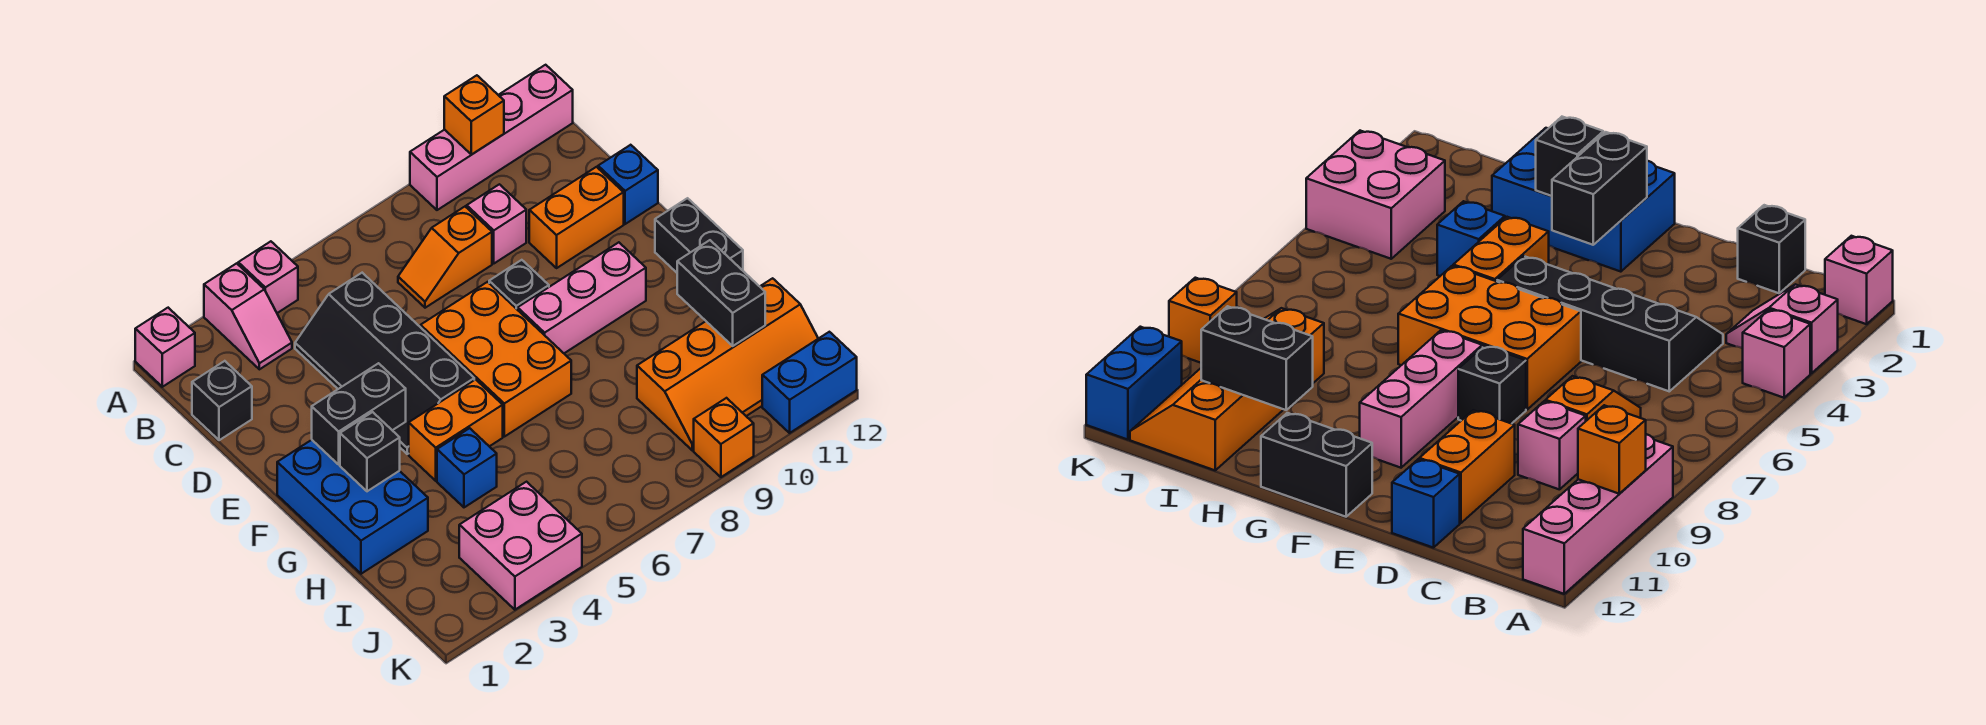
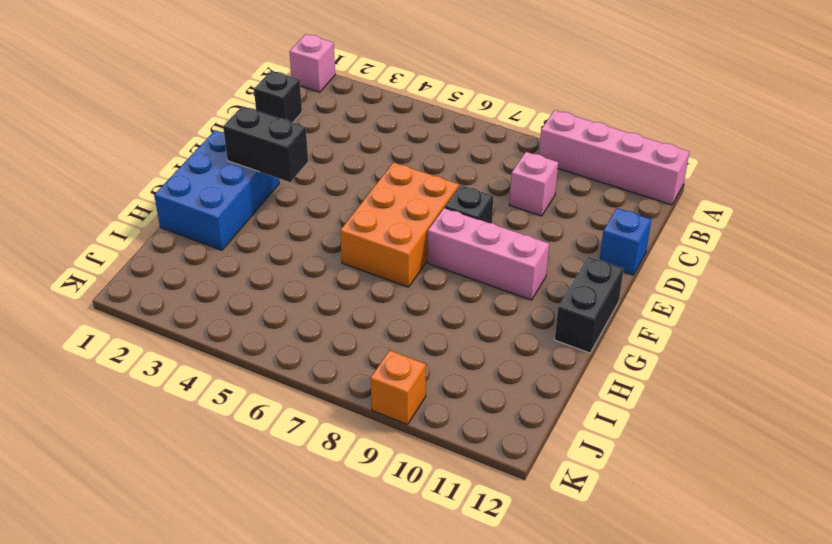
none -> pink 1x2 slope [204,263,292,369]
none -> pink 1x1 brick [238,241,298,313]
none -> black 2x4 slope [295,273,474,454]

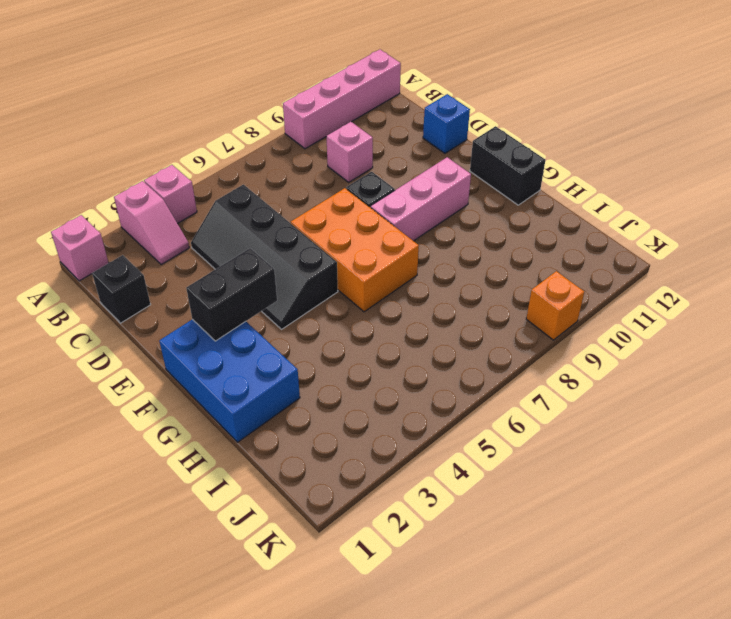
none -> orange 1x2 slope [398,207,492,308]
none -> orange 1x2 brick [529,167,624,268]
none -> orange 1x2 brick [409,379,503,481]

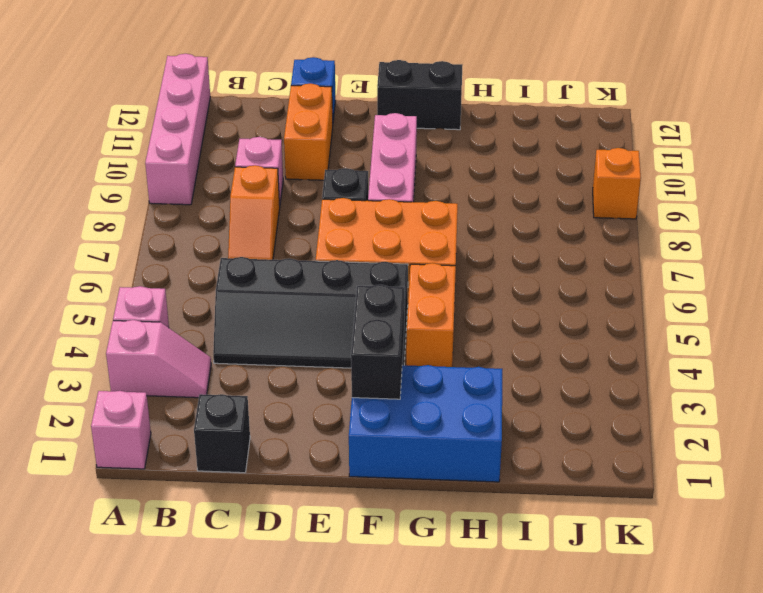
none -> blue 1x1 brick [437,428,497,507]
none -> orange 2x4 slope [637,278,818,451]
none -> pink 2x2 brick [459,482,582,610]

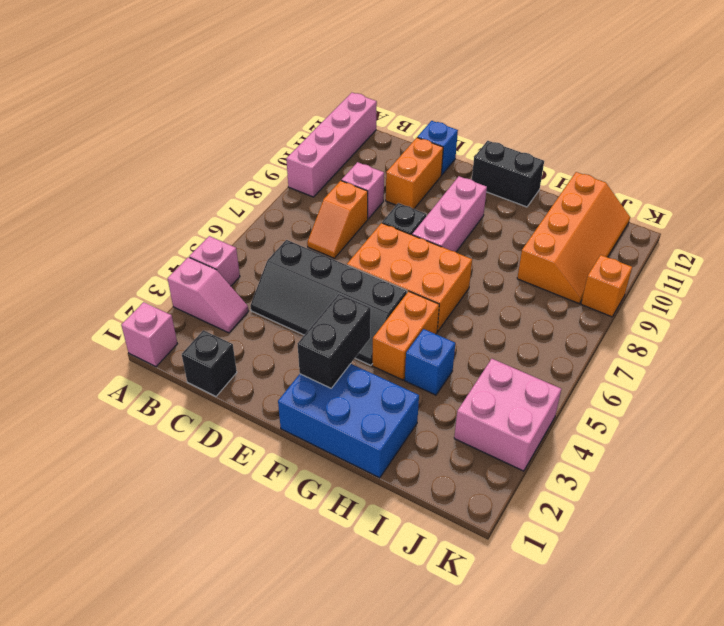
none -> blue 1x2 brick [762,332,857,433]
none -> orange 1x1 brick [444,75,504,155]
none -> black 1x1 brick [340,412,400,491]

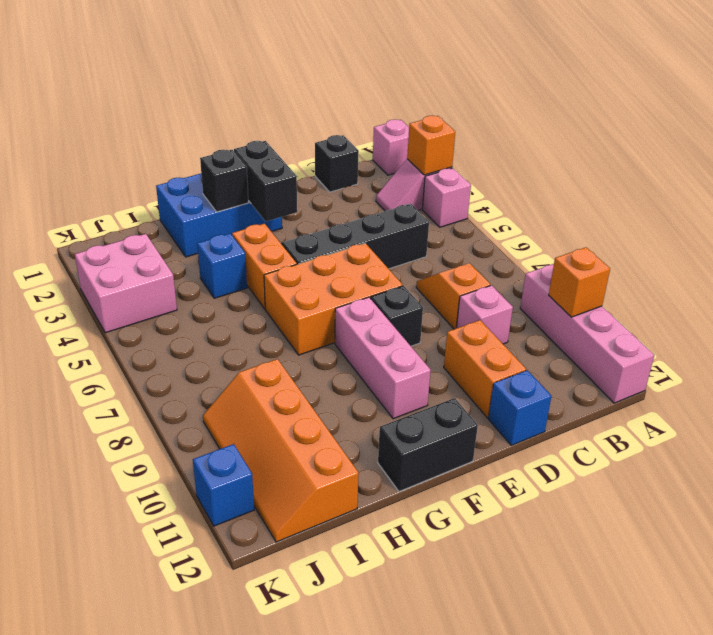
orange 1x1 brick [407,116,455,175] -> orange 1x1 brick moved to [694,398,754,477]
blue 1x1 brick [193,444,254,526] -> blue 1x2 brick [762,332,857,433]
none -> black 1x2 brick [677,240,765,346]

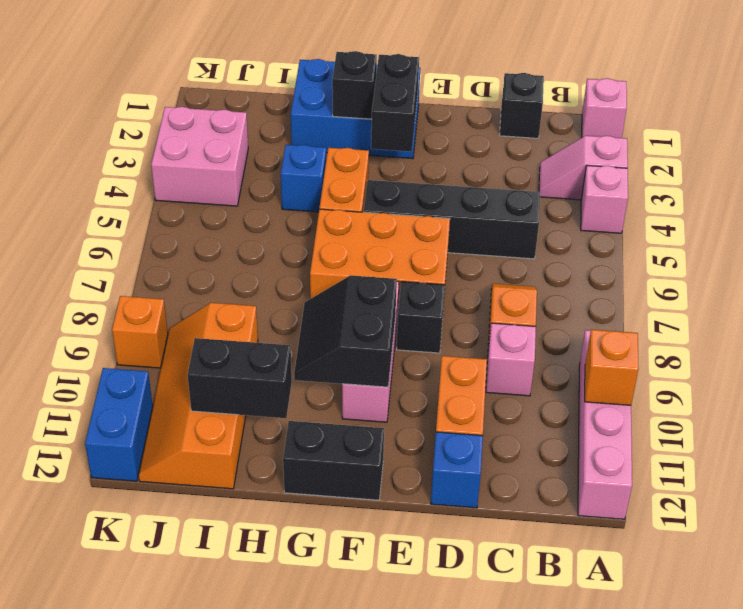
black 2x2 slope [294,275,397,387] -> none

